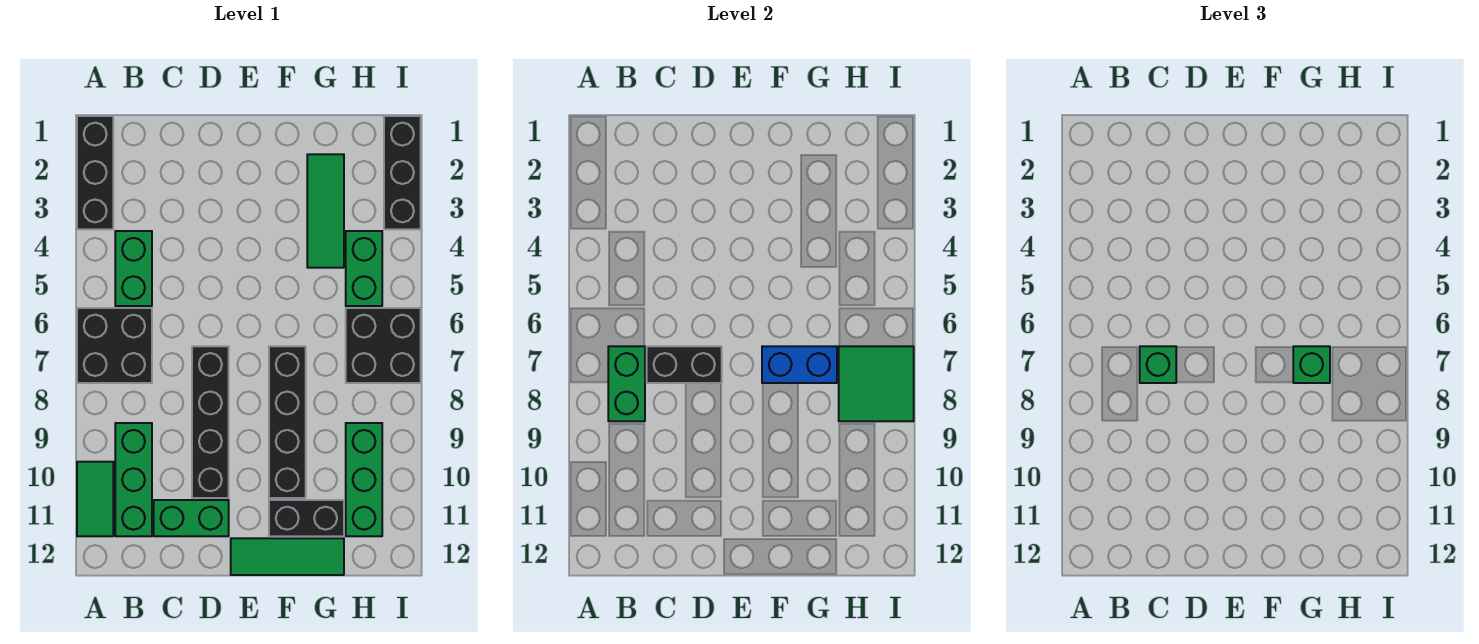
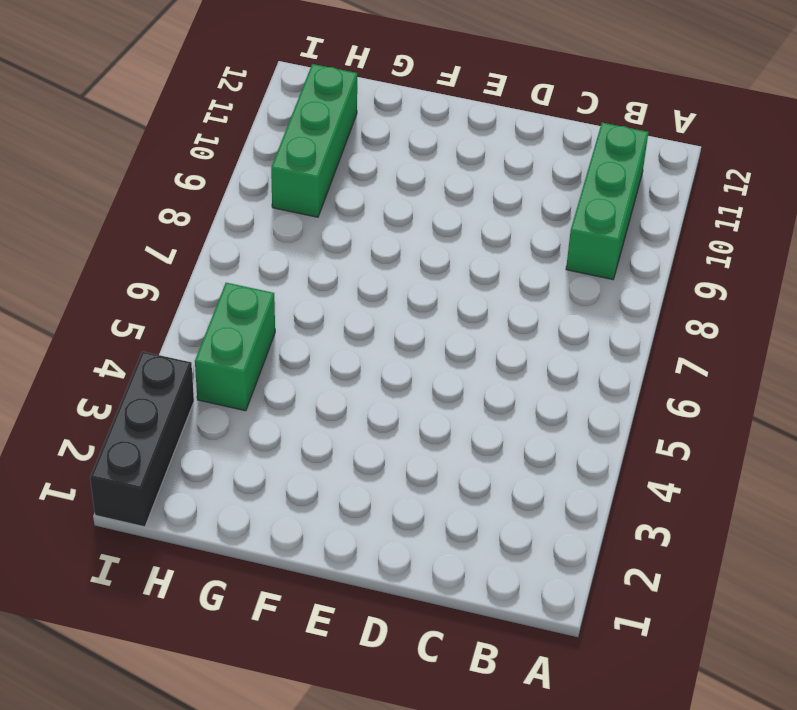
none -> black 1x3 brick [77,116,113,229]
none -> black 2x2 brick [77,308,152,383]
none -> green 1x2 tile [77,462,113,536]

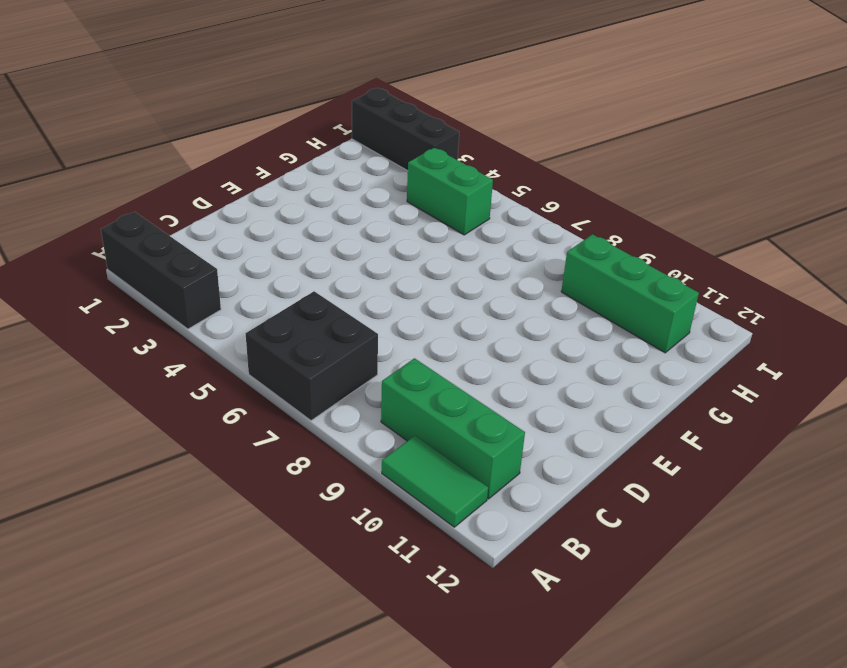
none -> green 1x2 brick [115,231,152,306]
none -> green 1x2 brick [154,500,229,536]
none -> black 1x4 brick [192,346,229,498]

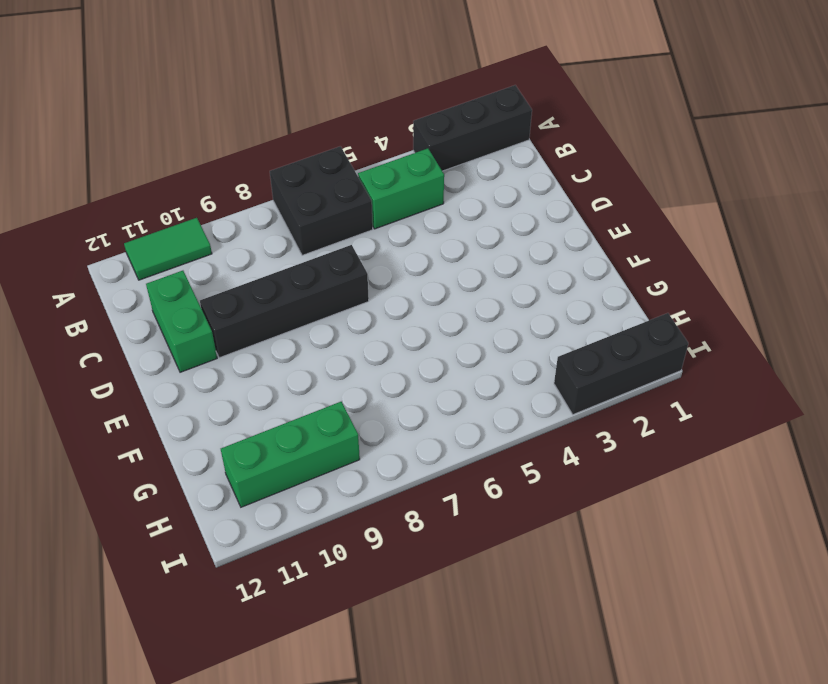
none -> green 1x3 brick [115,423,152,536]
none -> green 1x3 tile [231,538,344,575]
none -> black 1x4 brick [269,346,306,498]

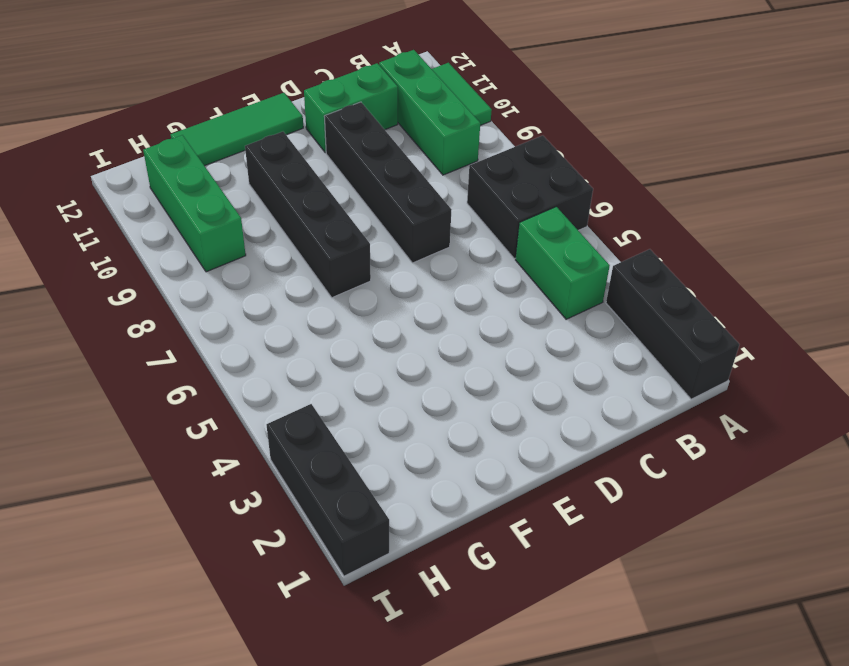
none -> black 1x2 brick [269,500,344,536]
none -> green 1x3 tile [307,154,344,268]
none -> green 1x2 brick [346,231,382,306]

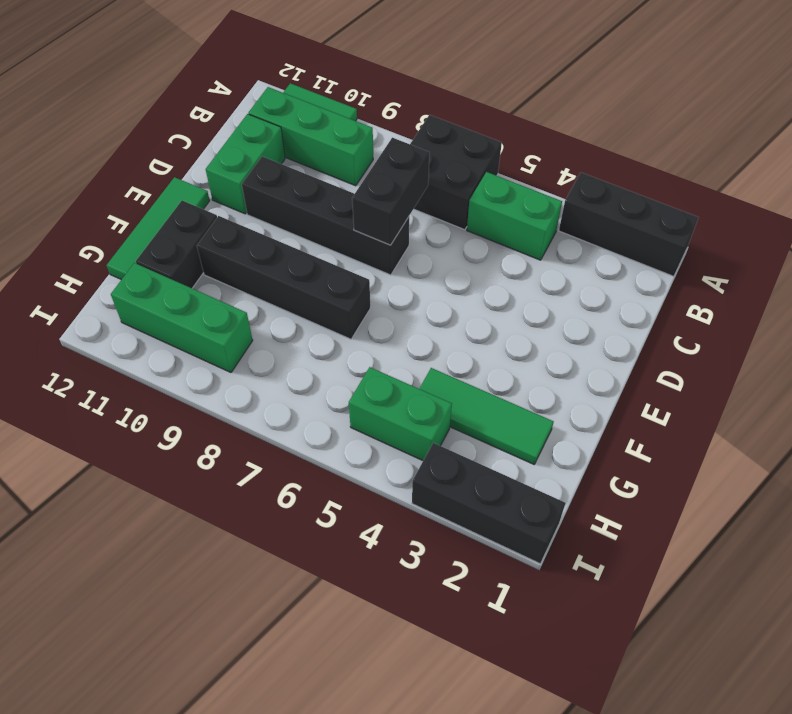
none -> black 2x2 brick [346,308,421,383]
none -> green 1x2 brick [608,346,645,421]
none -> blue 1x2 brick [762,346,837,383]

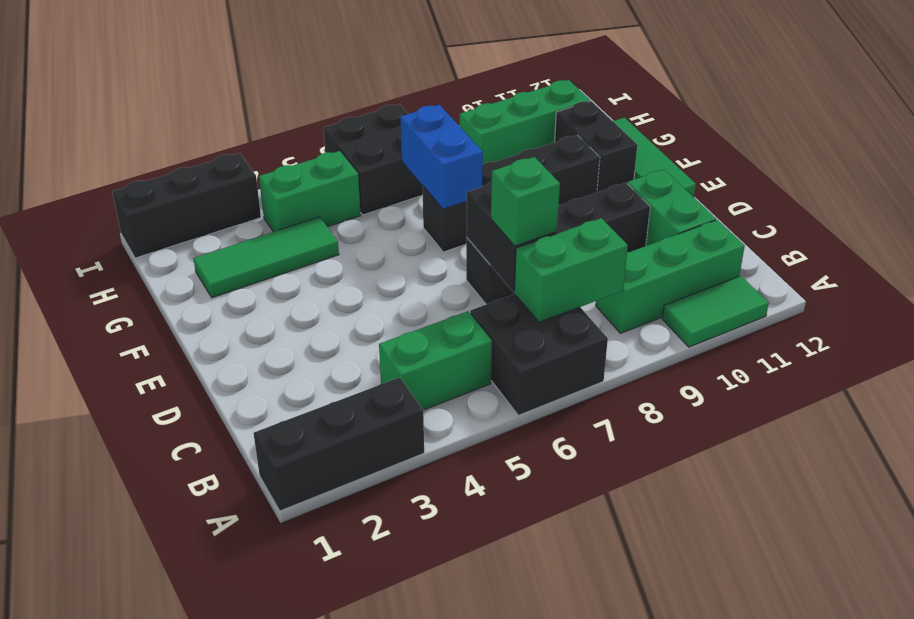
none -> green 2x2 tile [839,346,914,421]
none -> green 1x1 brick [1293,346,1330,383]

